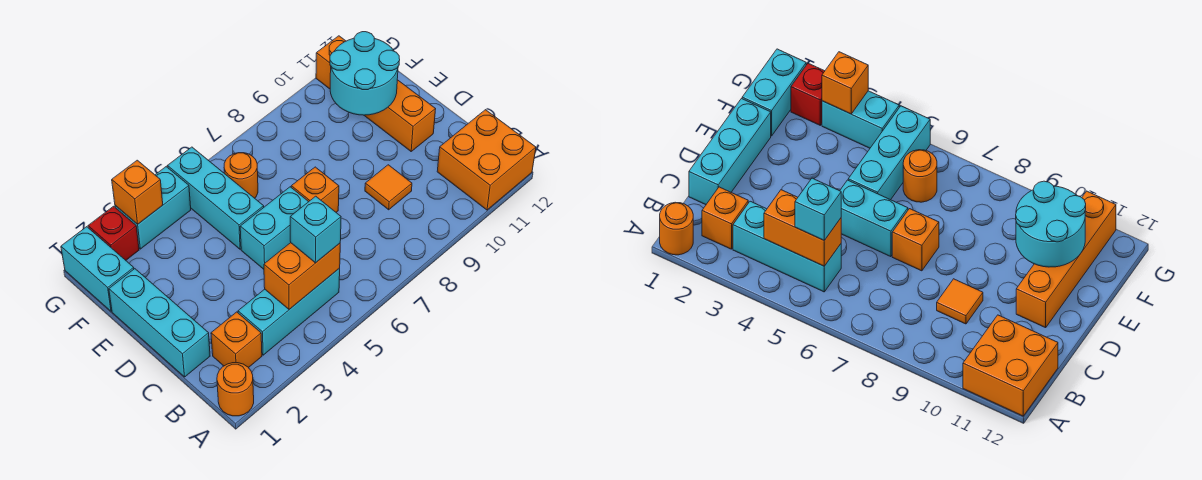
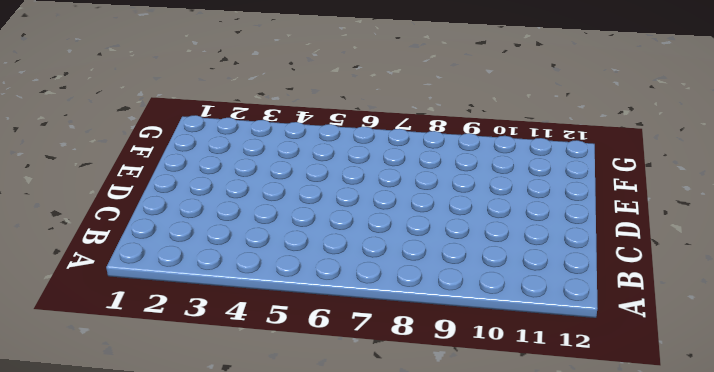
none -> orange 1x1 round brick [217,363,254,416]
none -> orange 2x2 brick [437,110,536,210]
none -> orange 1x1 brick [211,312,262,368]

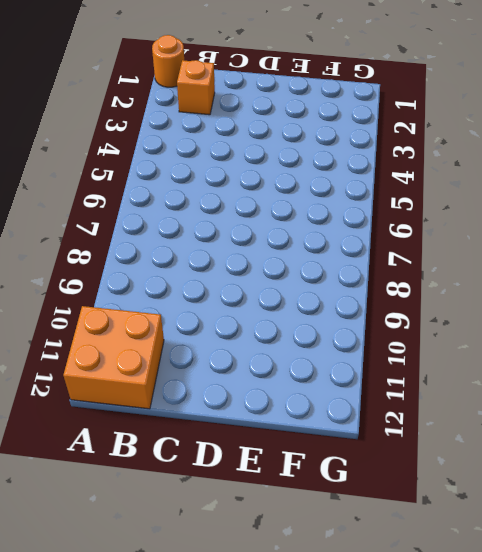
none -> cyan 1x3 brick [238,268,340,355]
none -> cyan 1x3 brick [109,269,210,377]
none -> orange 1x1 tile [365,165,412,210]

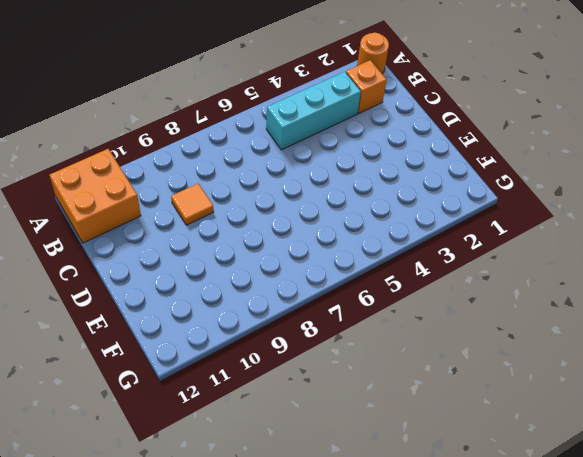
none -> cyan 1x3 brick [109,269,210,377]
none -> cyan 1x2 brick [240,187,309,269]
none -> orange 1x1 brick [291,167,339,212]

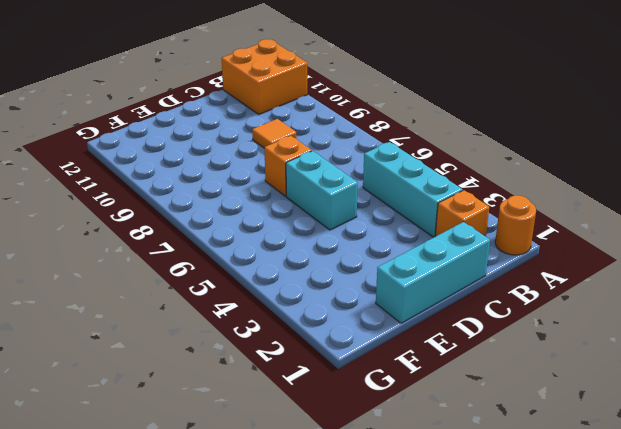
none -> orange 1x4 brick [316,36,436,151]
none -> cyan 1x3 brick [168,147,264,249]
none -> cyan 1x2 brick [61,227,134,311]

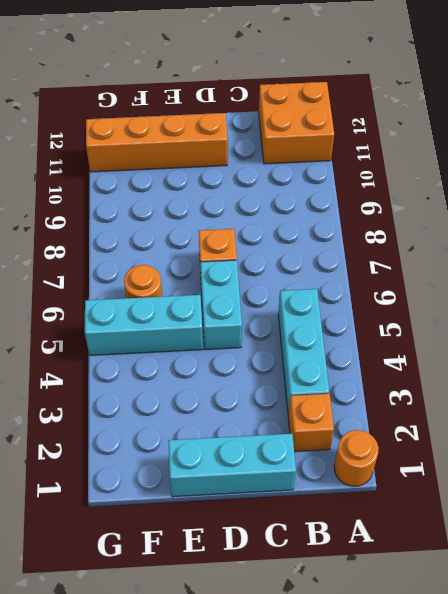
none -> orange 1x1 tile [365,165,412,210]
none -> cyan 1x2 brick [61,227,134,311]
none -> red 1x1 brick [88,206,139,260]

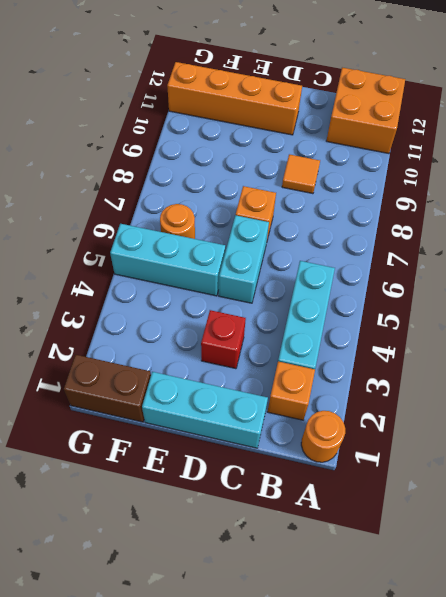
red 1x1 brick [201,310,246,369] -> red 1x1 brick moved to [88,206,139,260]
brown 1x2 brick [64,355,151,422] -> cyan 1x2 brick [61,227,134,311]
none -> cyan 1x2 brick [115,167,191,249]
none -> orange 1x2 brick [264,243,340,309]
none -> cyan 2x2 round brick [330,32,400,115]

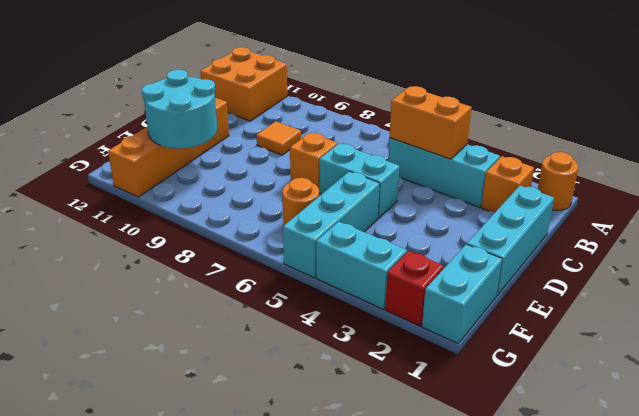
none -> orange 1x1 brick [112,160,163,224]
none -> cyan 1x1 brick [290,196,341,263]

